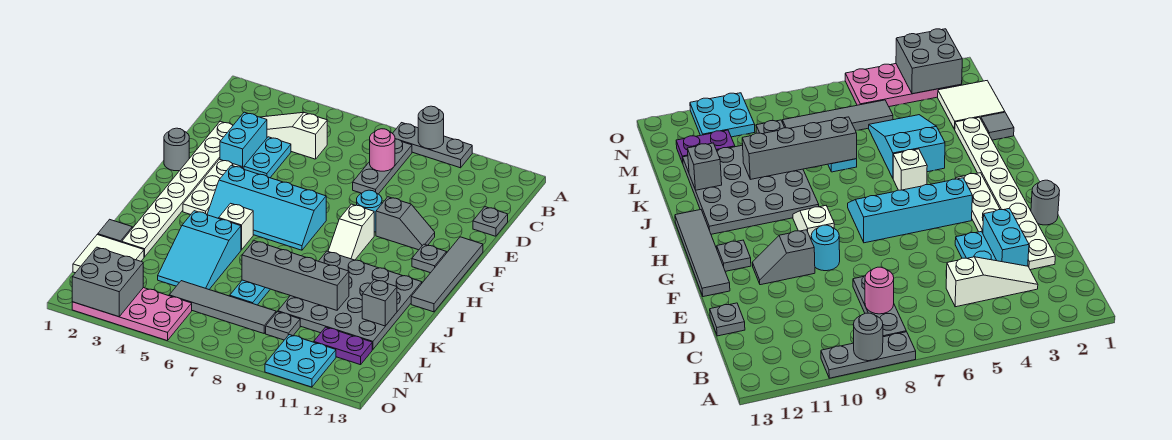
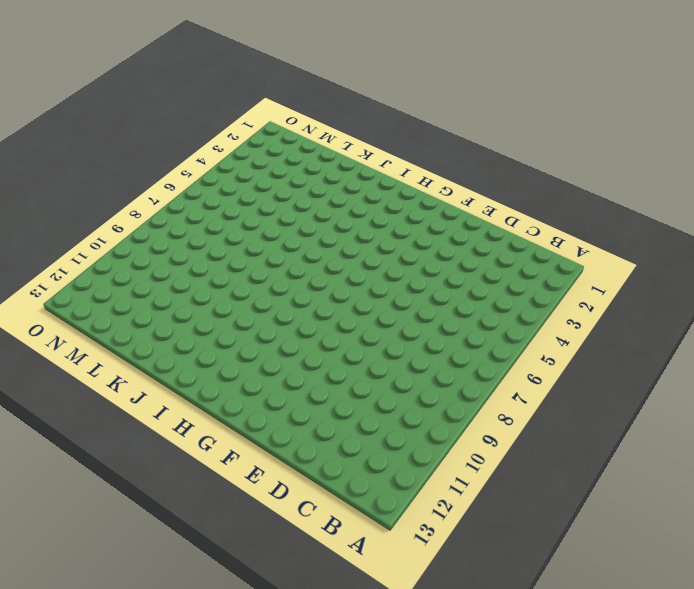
none -> grey 1x3 plate [392,123,472,168]
none -> grey 1x3 plate [353,139,412,194]
none -> white 1x3 slope [260,112,327,159]
none -> white 1x8 plate [122,121,233,257]

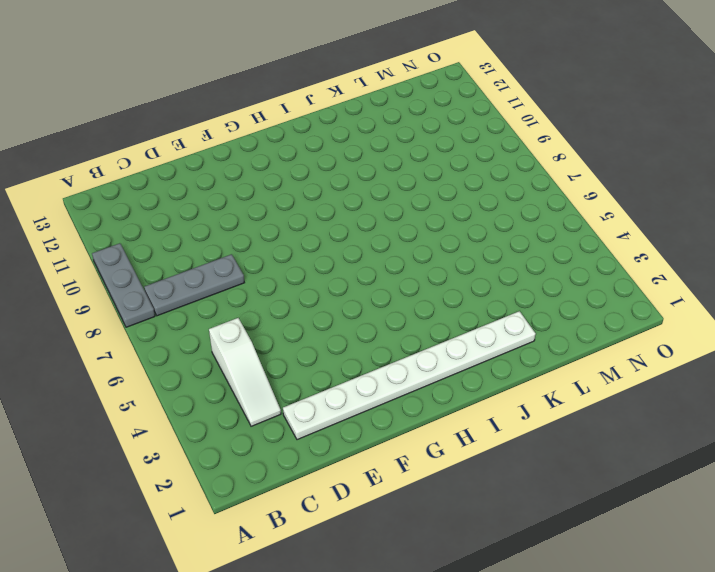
none -> cyan 1x2 brick [220,112,267,169]
none -> cyan 1x2 plate [244,137,291,178]
none -> grey 1x1 plate [473,207,508,236]
none -> grey 1x1 round brick [164,128,189,171]

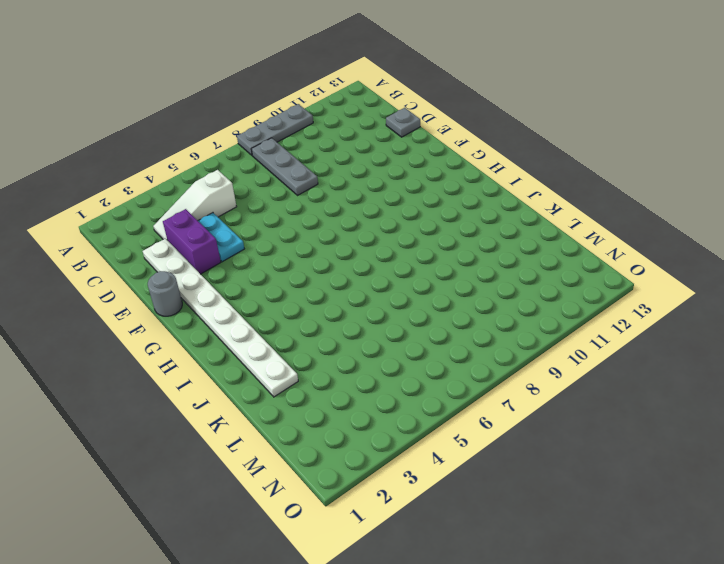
purple 1x2 brick [163,209,221,274] -> cyan 1x2 brick [220,112,267,169]
none -> white 1x3 plate [183,159,242,215]
none -> cyan 1x1 round brick [357,190,382,232]
none -> grey 1x2 slope [376,197,435,250]
none -> grey 1x4 tile [411,237,483,312]

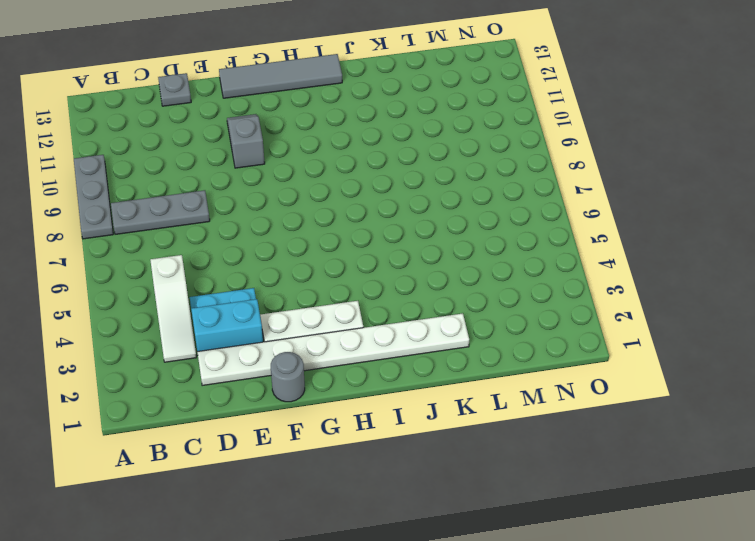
none -> cyan 1x1 round brick [357,190,382,232]
none -> cyan 2x4 slope [207,165,326,250]
none -> white 1x2 slope [328,204,374,260]
none -> grey 1x1 plate [412,244,447,273]

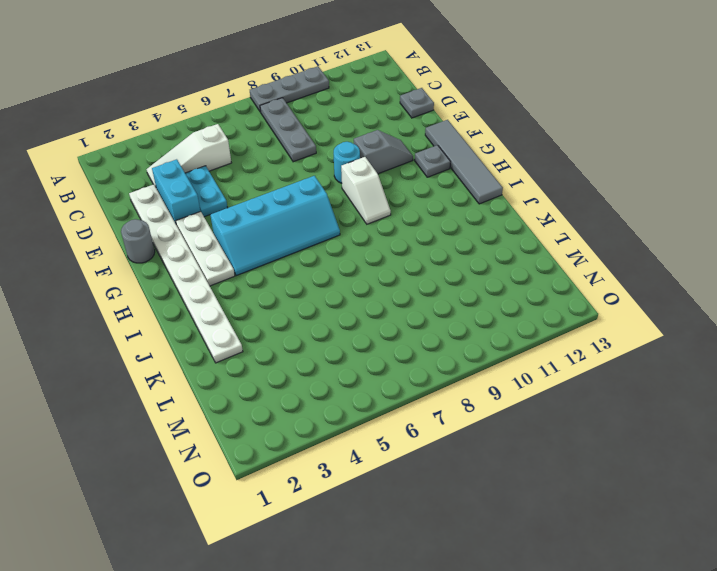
none -> white 1x1 brick [219,203,253,250]
none -> grey 4x4 plate [278,251,422,349]
none -> cyan 2x3 slope [158,211,241,289]
none -> grey 1x1 tile [98,219,132,242]

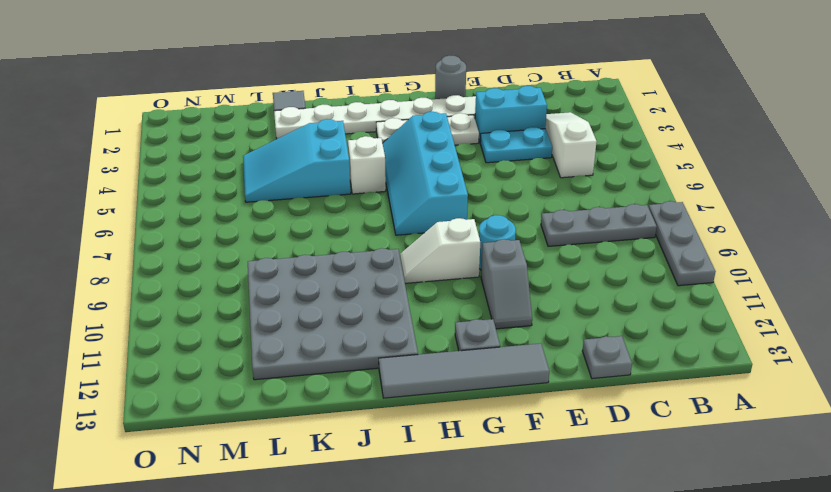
none -> cyan 1x2 plate [230,280,270,305]
none -> white 2x2 tile [73,234,144,273]
none -> grey 1x4 tile [169,281,276,333]
none -> grey 1x1 plate [266,312,300,340]

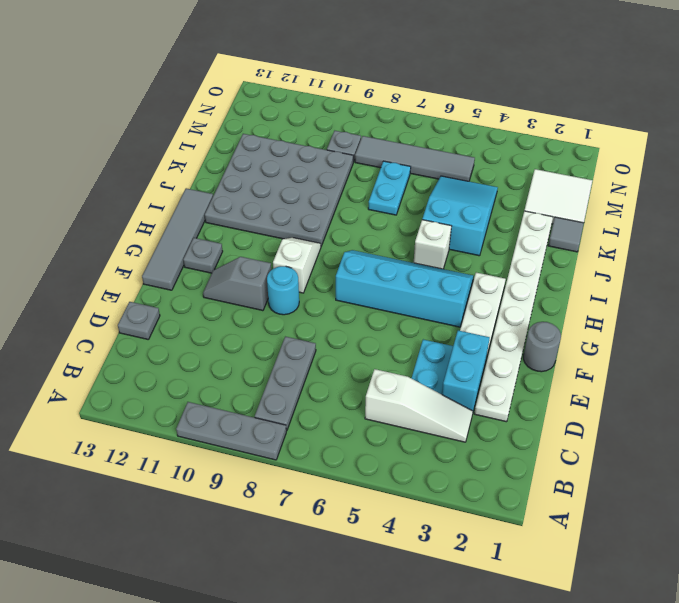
none -> purple 1x2 plate [314,327,372,365]
none -> pink 2x4 plate [72,288,192,341]
none -> cyan 2x2 plate [265,335,336,387]
none -> grey 1x1 round brick [418,106,444,149]

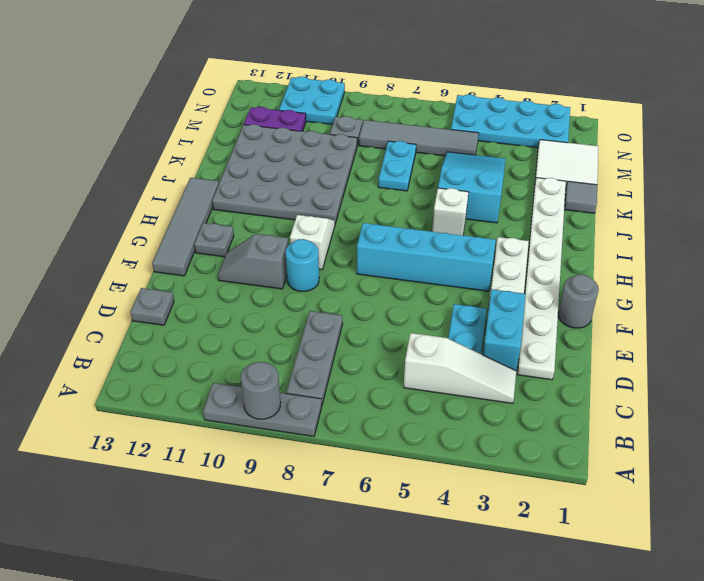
cyan 2x4 plate [451,94,570,148] -> pink 2x4 plate [72,288,192,341]
none -> pink 1x1 round brick [370,129,395,171]
none -> grey 1x4 brick [242,241,349,310]
none -> grey 1x1 brick [362,279,397,326]
none -> grey 2x2 brick [72,247,143,317]

